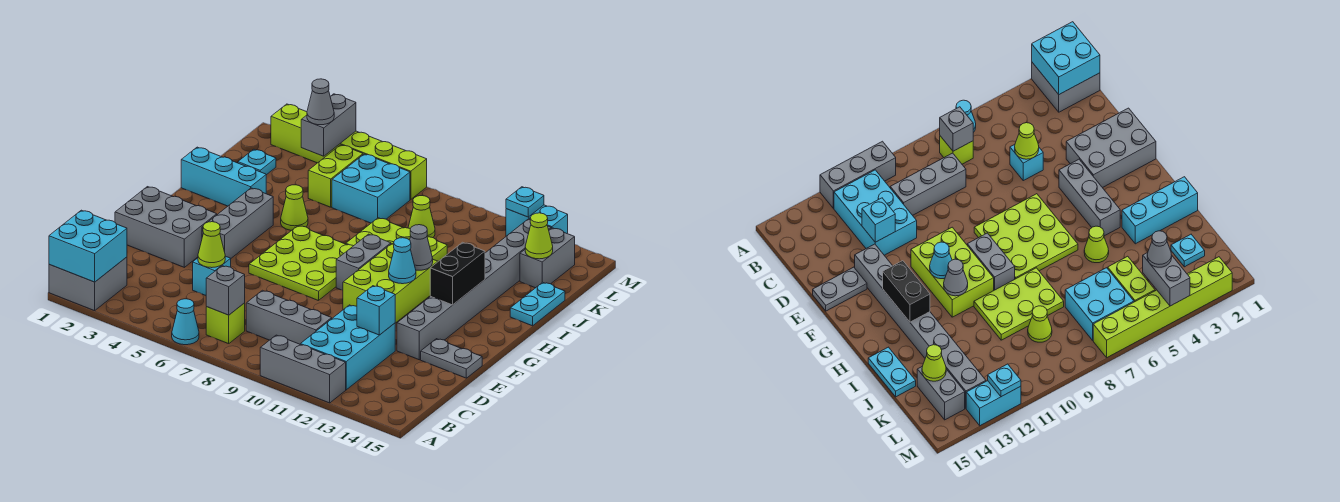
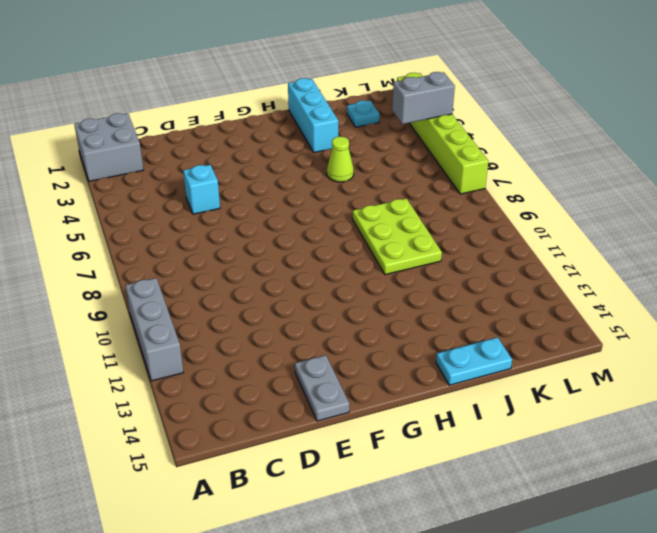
none -> cyan 1x1 cone [172,299,199,345]
none -> lime 1x1 brick [206,303,245,344]
none -> cyan 2x3 brick [300,305,395,390]
none -> grey 1x3 brick [246,290,332,344]

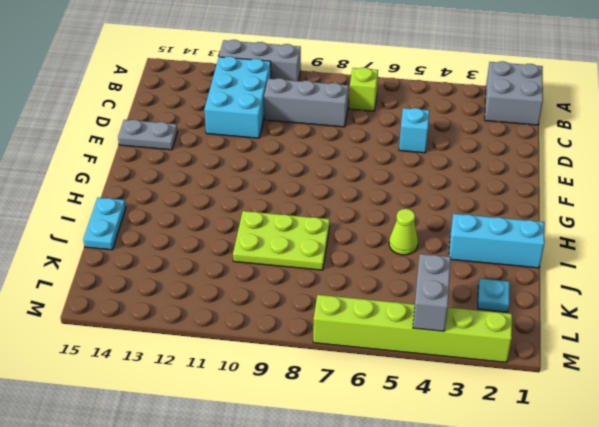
none -> cyan 1x1 cone [172,299,199,345]
none -> grey 2x3 brick [115,187,217,267]
none -> grey 1x8 brick [397,219,551,360]
none -> grey 1x3 brick [202,188,273,258]

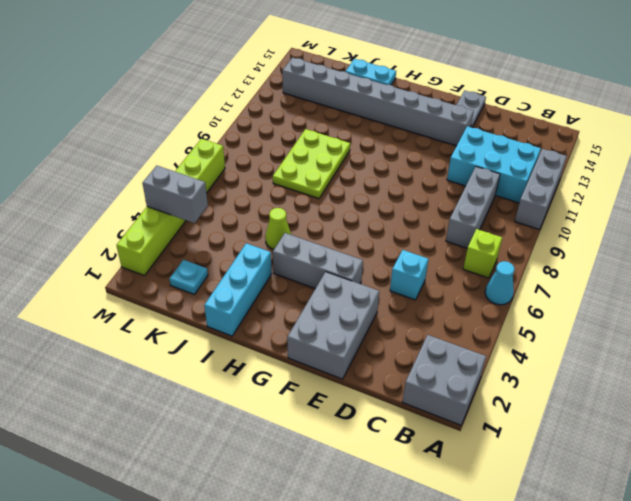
none -> lime 3x3 plate [249,226,353,301]
none -> lime 2x3 brick [343,243,438,323]
none -> grey 1x2 brick [336,234,391,290]
none -> lime 1x2 brick [308,145,363,207]

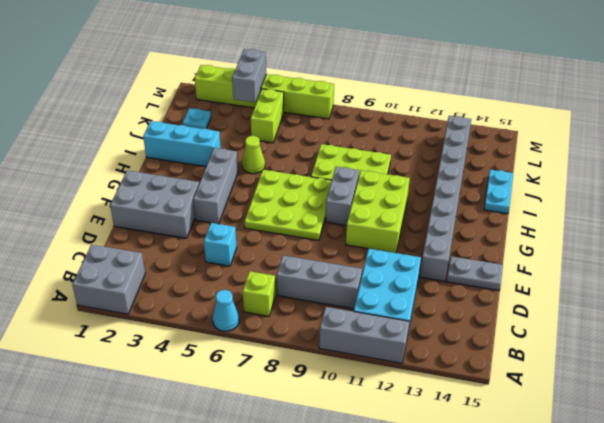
none -> cyan 2x2 brick [332,154,410,223]
none -> lime 1x1 cone [408,196,435,238]
none -> grey 1x2 brick [520,228,575,288]
none -> cyan 1x2 brick [506,205,568,236]

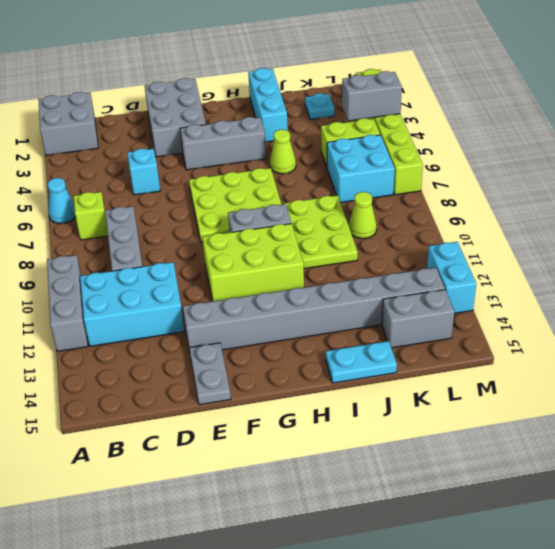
none -> cyan 2x2 brick [49,210,127,282]
none -> grey 1x1 brick [206,266,245,315]
none -> lime 1x1 cone [198,222,225,268]
none -> cyan 1x1 brick [357,286,395,335]

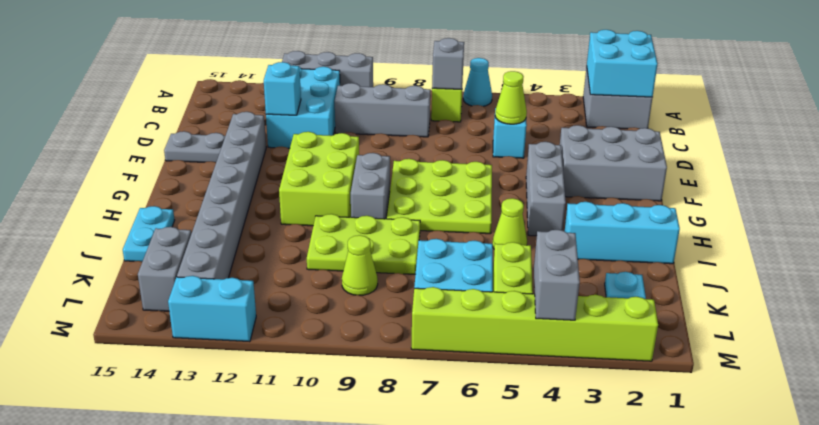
none -> cyan 1x1 cone [389,238,416,284]
none -> black 1x2 brick [430,242,485,305]
none -> grey 1x1 cone [410,225,433,270]
none -> lime 1x1 cone [525,213,553,259]

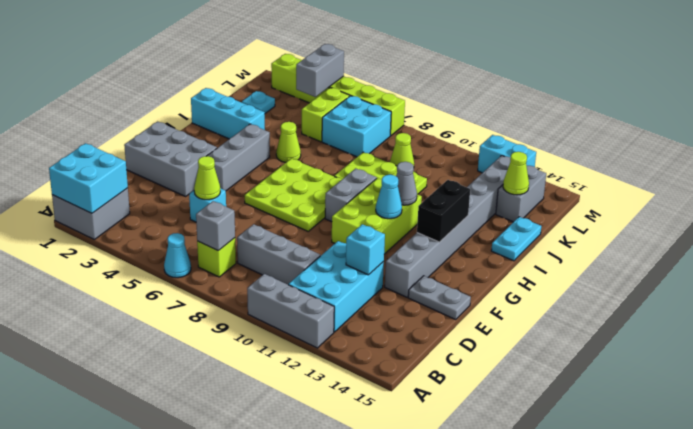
none -> cyan 1x1 plate [506,187,544,217]
none -> grey 1x1 cone [307,79,334,125]

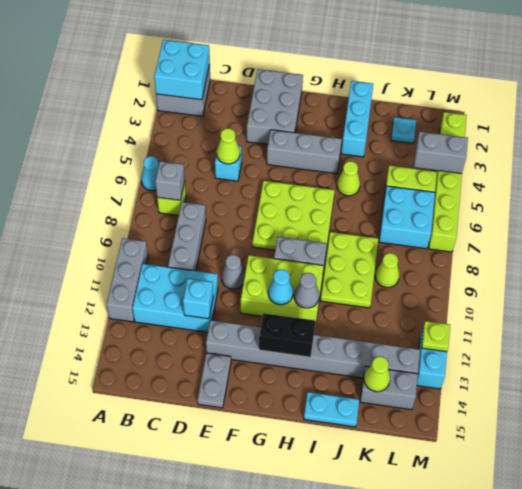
grey 1x1 cone [221,255,245,289] -> grey 1x1 cone moved to [307,79,334,125]
lime 1x1 plate [422,321,450,352] -> cyan 1x1 plate [506,187,544,217]

